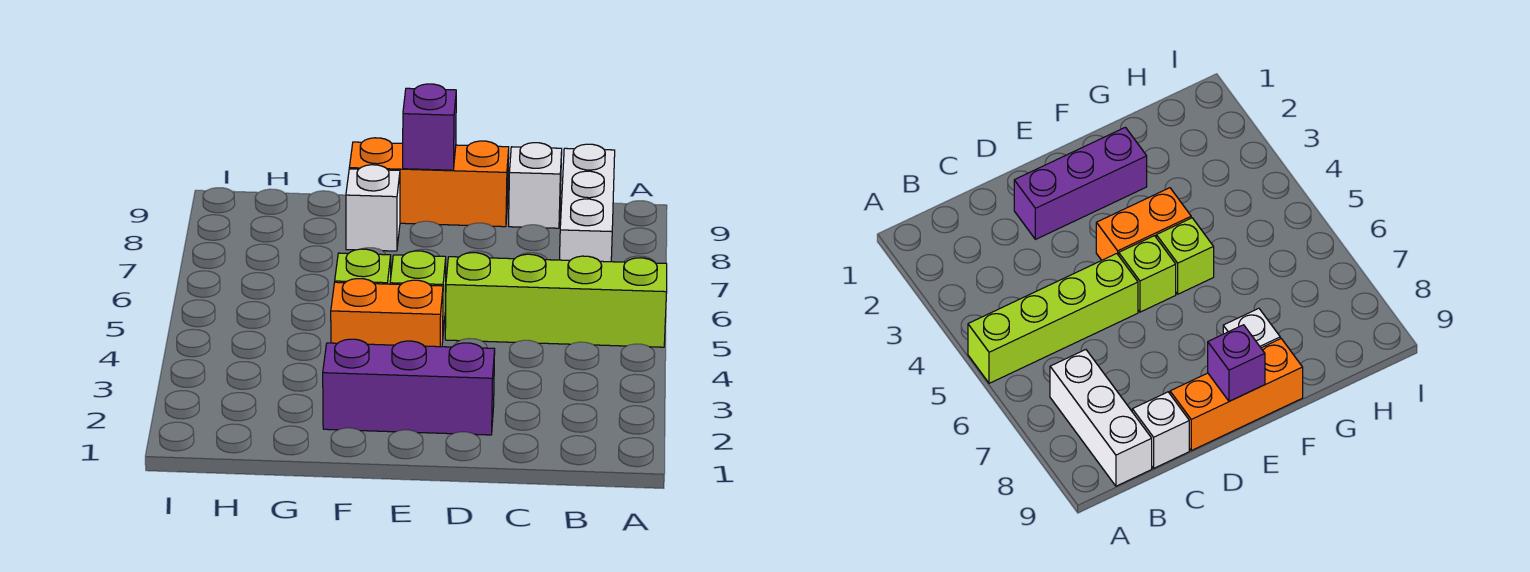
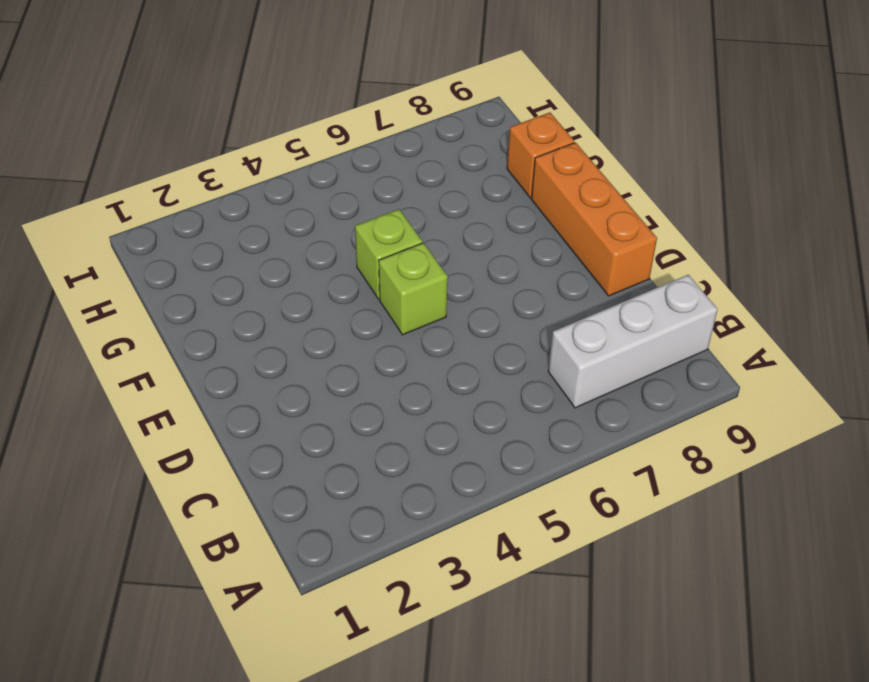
orange 1x1 brick [507,112,574,198] -> none
none -> lime 1x4 brick [445,253,667,347]
none -> white 1x1 brick [509,143,562,228]

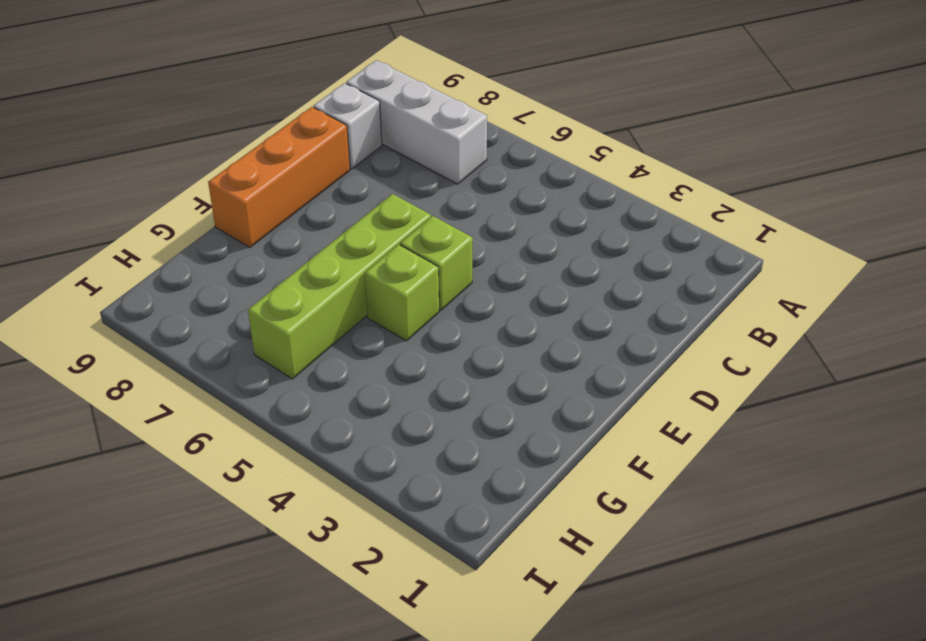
lime 1x4 brick [248,194,431,379] -> lime 1x4 brick moved to [445,253,667,347]
none -> purple 1x3 brick [323,339,495,435]
none -> orange 1x2 brick [331,279,443,347]

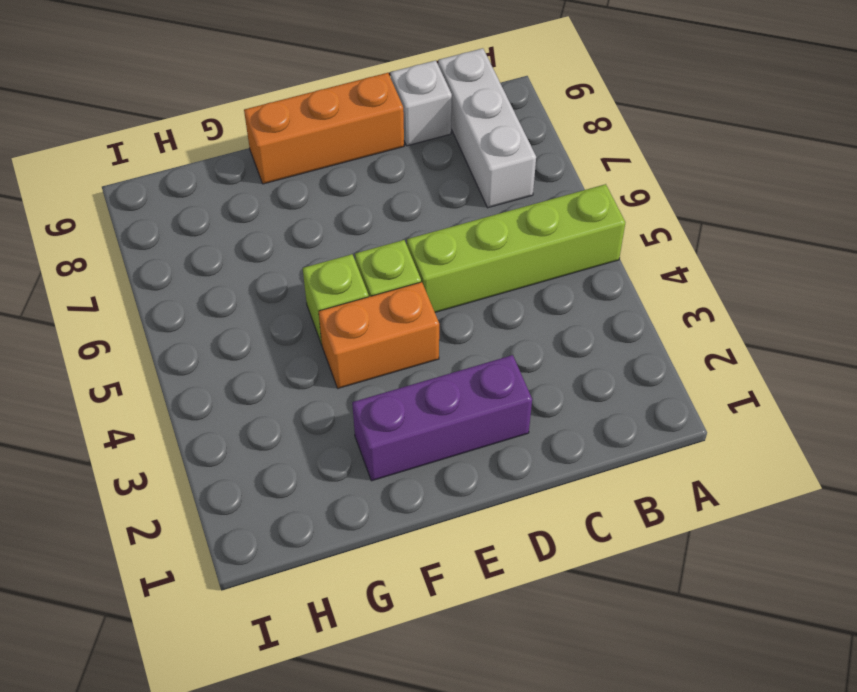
none -> white 1x1 brick [346,165,400,251]
none -> purple 1x1 brick [403,84,456,170]

